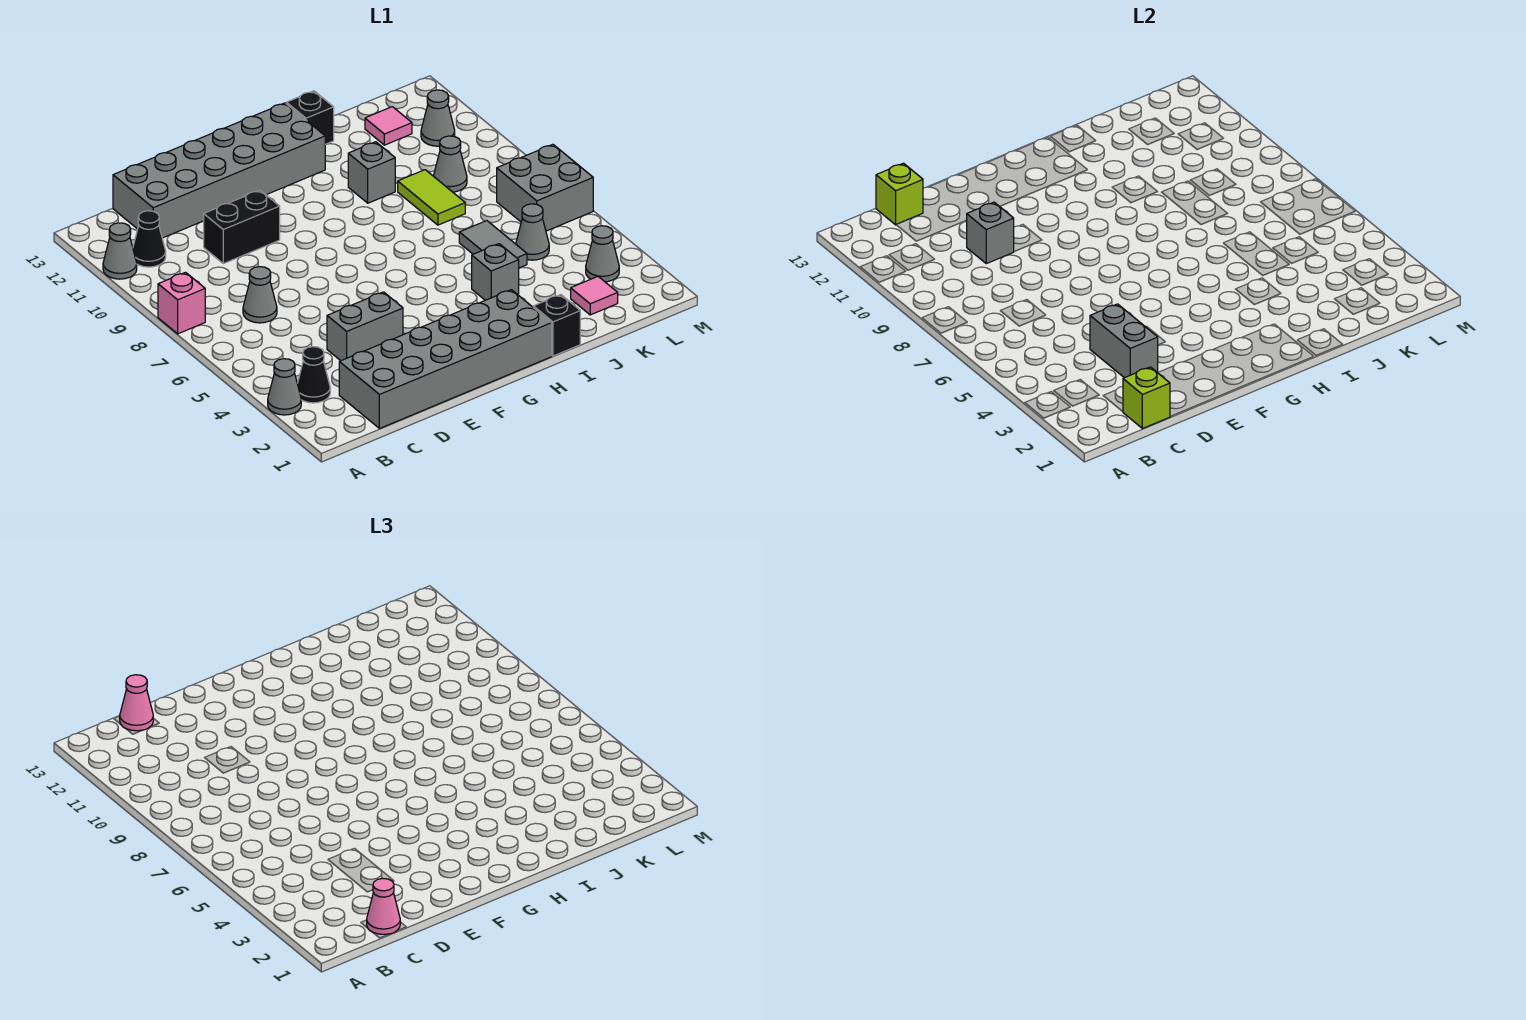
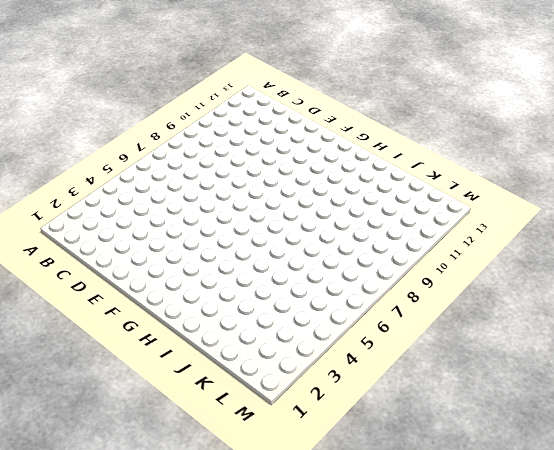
none -> grey 1x1 cone [268,359,301,415]
none -> pink 1x1 brick [158,272,205,334]
none -> grey 1x1 cone [103,223,137,279]

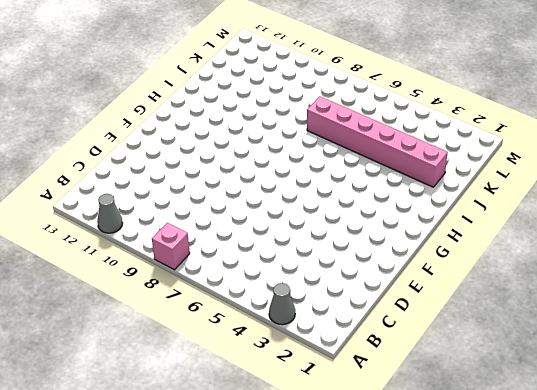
pink 1x6 brick [307,96,448,187] -> grey 1x2 tile [459,221,527,268]
none -> black 1x1 cone [297,347,330,403]
none -> black 1x1 cone [133,211,166,267]
none -> grey 2x6 brick [339,290,552,429]

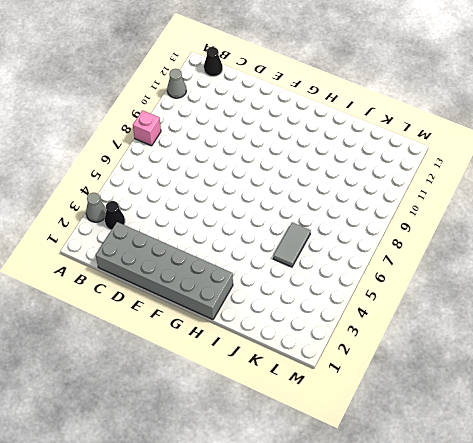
black 1x1 cone [204,47,223,76] -> black 1x1 cone moved to [133,211,166,267]
none -> grey 1x1 cone [243,267,277,323]
none -> grey 2x6 brick [113,103,325,238]
none -> grey 1x2 brick [327,292,403,361]

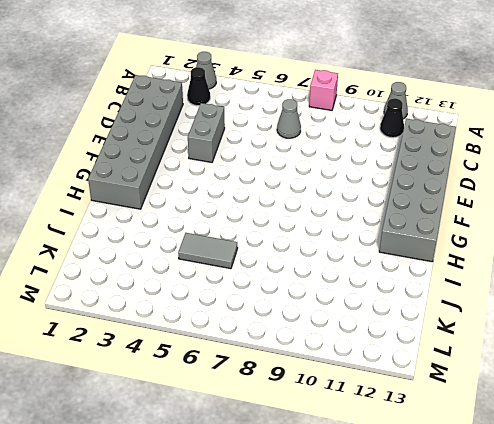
none -> black 1x2 brick [204,190,280,264]
none -> black 1x1 brick [533,295,580,356]
none -> grey 1x1 brick [472,244,519,300]

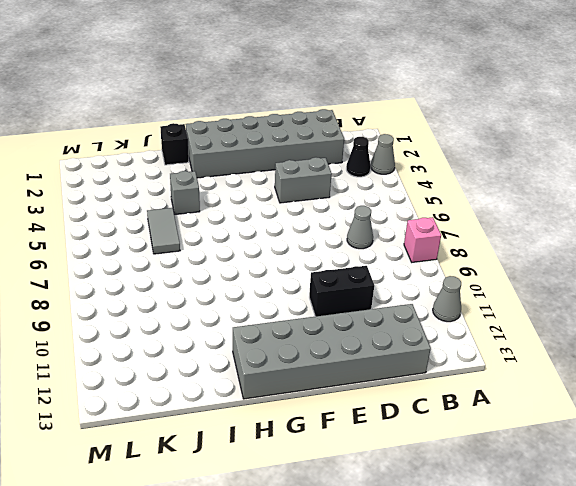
none -> black 1x1 cone [133,211,166,267]
none -> grey 1x1 brick [348,142,395,203]
none -> black 1x1 brick [286,91,334,144]

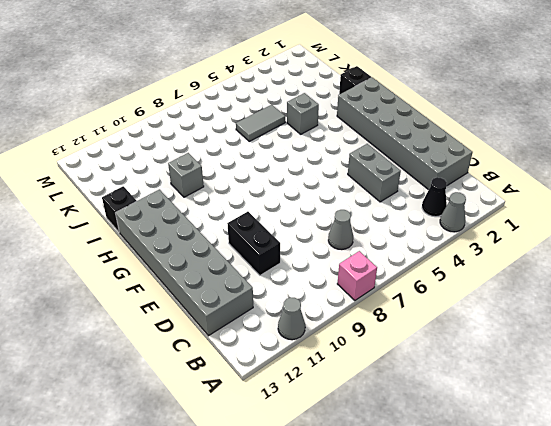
none -> black 1x1 cone [133,211,166,267]
none -> lime 1x2 tile [398,170,465,225]
none -> pink 1x1 tile [571,277,618,315]

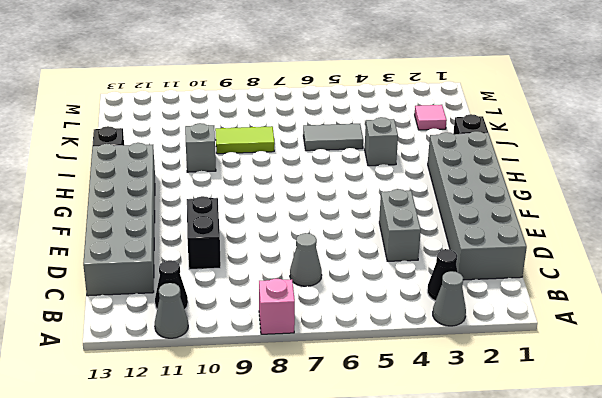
none -> grey 1x1 cone [516,204,549,260]
none -> grey 1x1 cone [434,136,467,192]
none -> pink 1x1 tile [365,107,412,145]

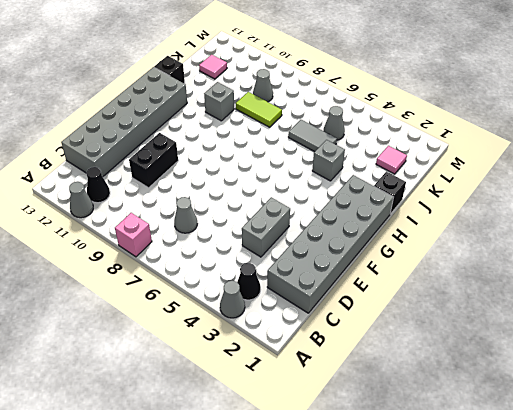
none -> grey 1x1 cone [586,226,619,282]
none -> grey 2x2 brick [497,144,593,231]
none -> grey 1x1 cone [421,90,455,146]

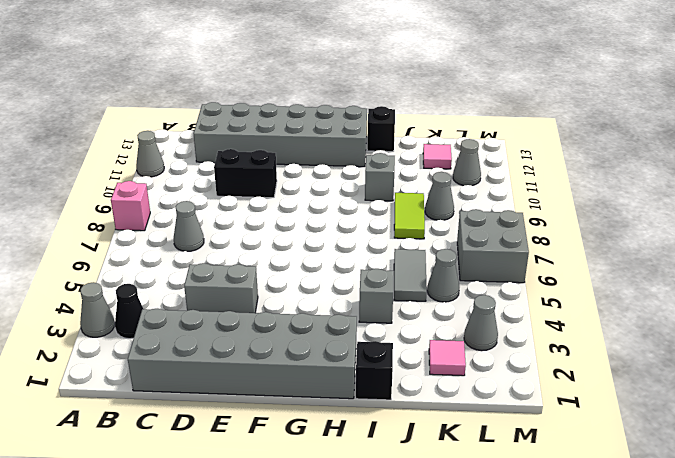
none -> black 1x1 cone [133,211,166,267]
none -> lime 1x1 brick [1123,367,1170,429]
none -> lime 1x1 brick [876,163,923,225]

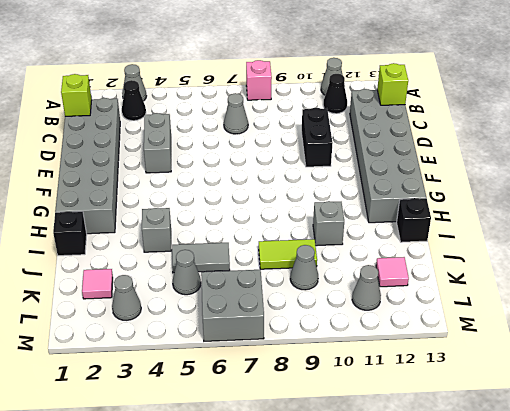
none -> grey 1x2 brick [1090,304,1158,378]
none -> grey 1x1 brick [966,202,1014,264]
none -> pink 1x1 cone [367,878,400,934]

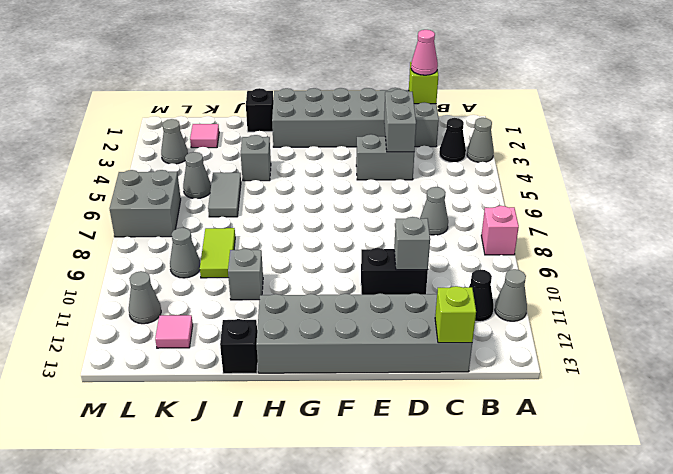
none -> pink 1x1 cone [120,675,153,731]

